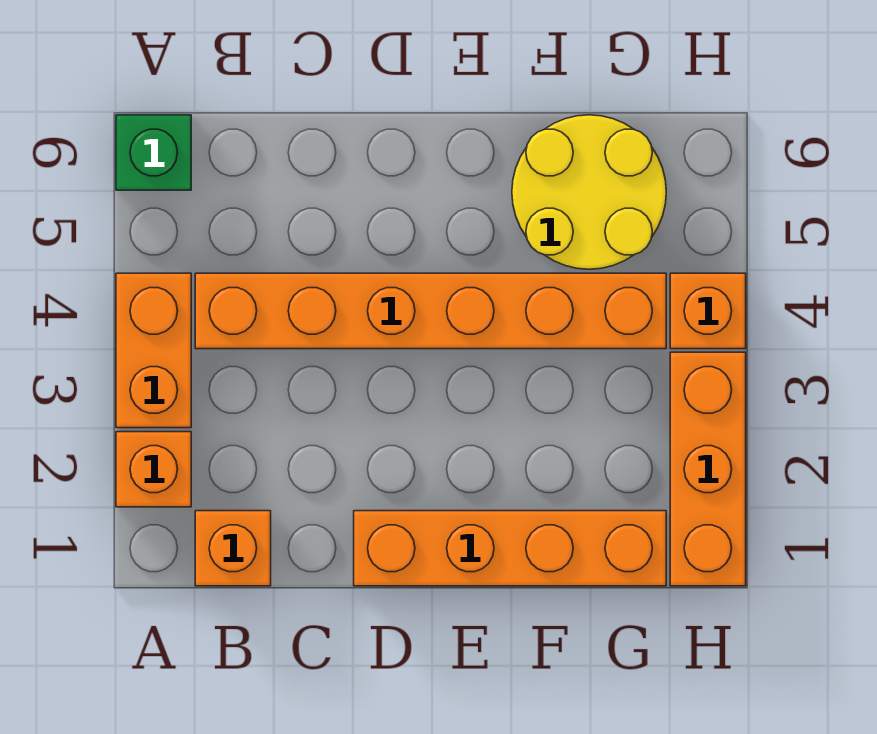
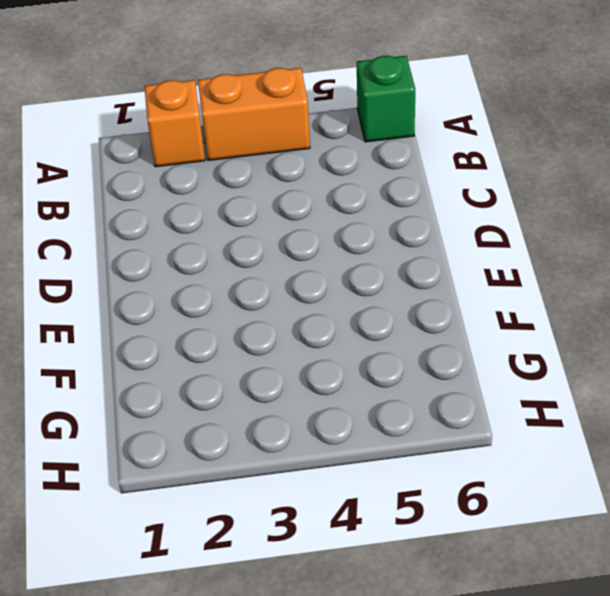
none -> orange 1x1 brick [195,511,271,586]
none -> orange 1x6 brick [195,273,666,349]

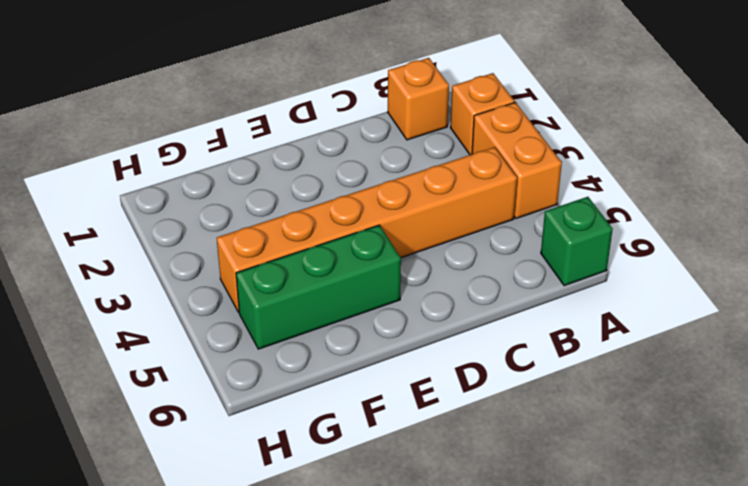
green 1x3 brick [236,225,401,349] -> yellow 2x2 round brick [512,115,666,269]
none -> orange 1x4 brick [354,511,666,586]
none -> orange 1x3 brick [670,352,746,586]

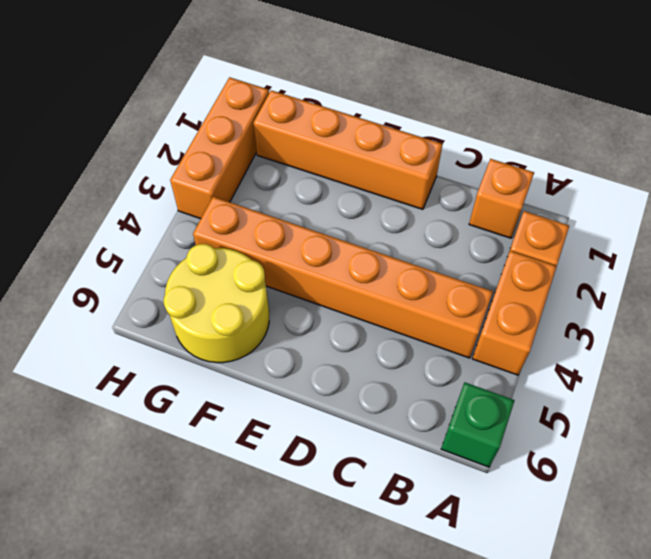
none -> orange 1x1 brick [670,273,746,349]

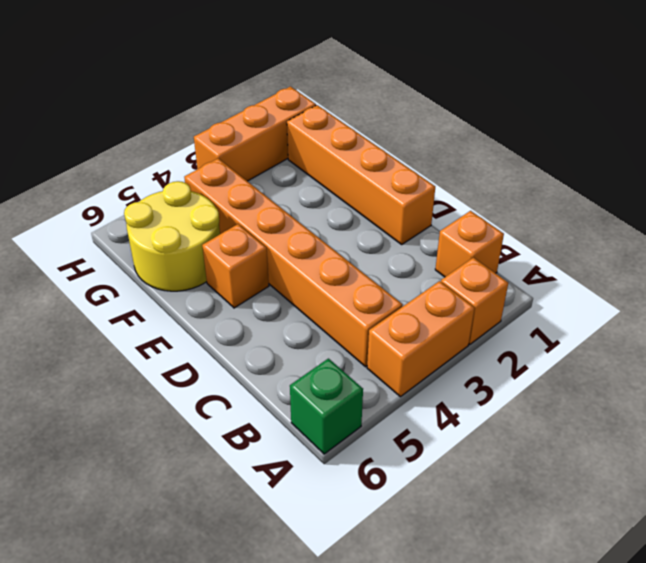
orange 1x1 brick [202,224,269,308] -> orange 1x1 brick moved to [670,273,746,349]

